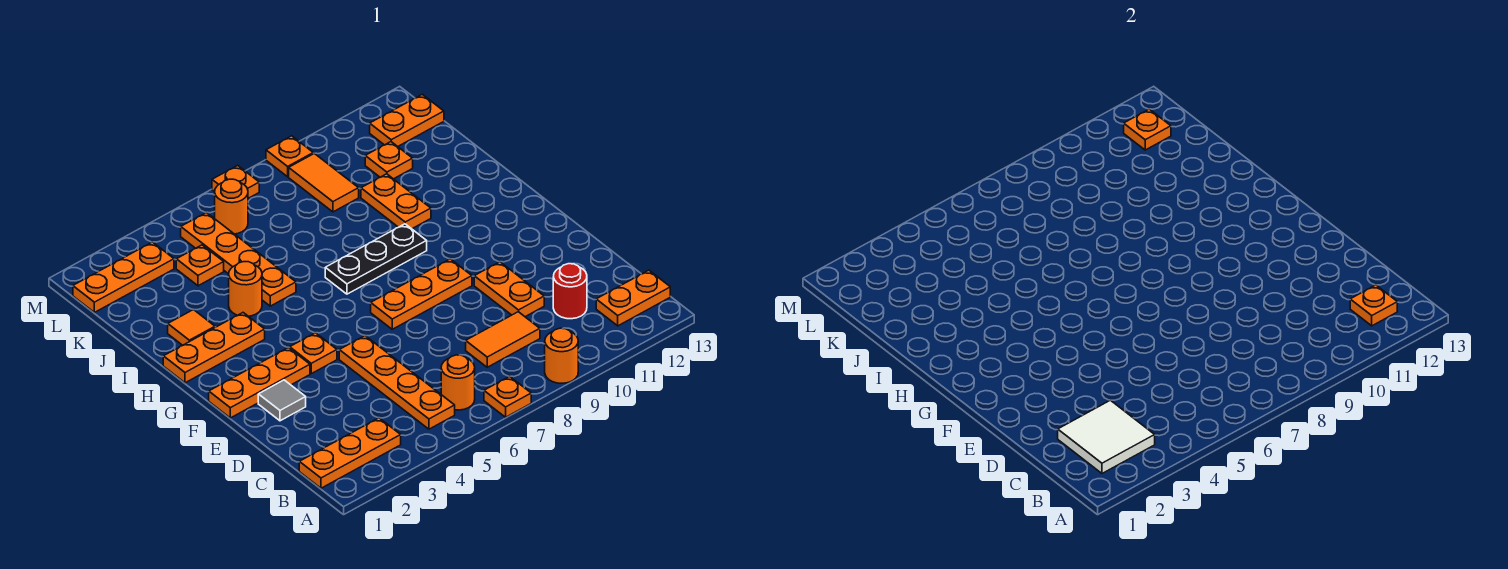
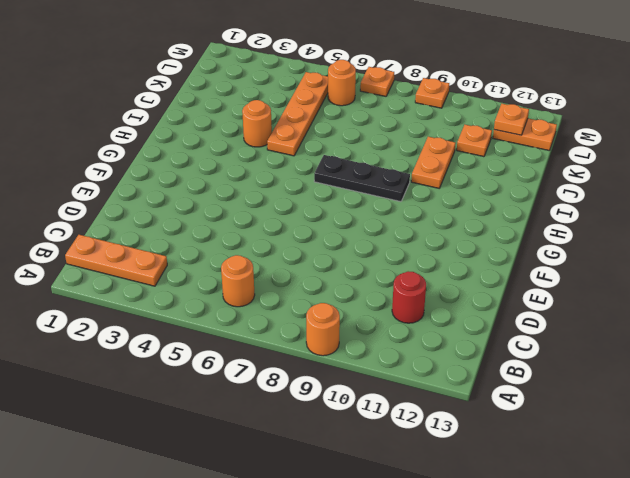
none -> orange 1x1 plate [484,376,531,417]
none -> orange 1x4 plate [339,336,455,429]
none -> orange 1x2 plate [596,270,670,326]
none -> orange 1x2 tile [466,312,540,367]

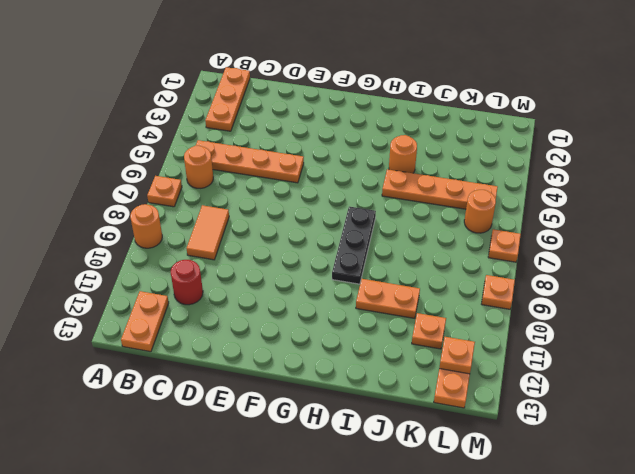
none -> orange 1x2 plate [474,262,544,317]
none -> grey 1x1 tile [258,380,306,421]
none -> orange 1x3 plate [209,348,310,418]
none -> orange 1x1 plate [290,333,337,374]

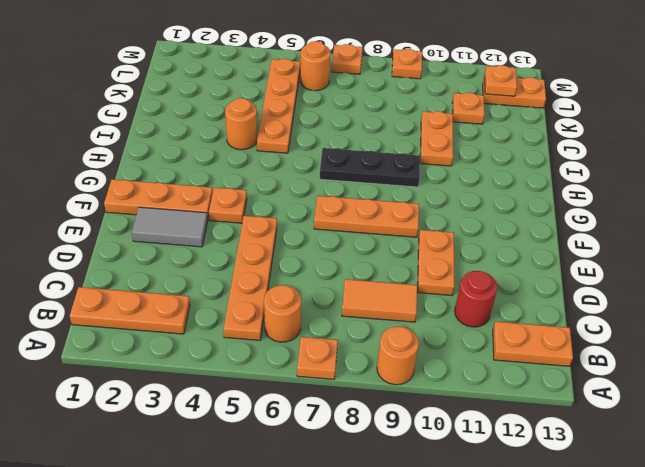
grey 1x2 tile [132,207,208,247] -> grey 1x1 tile [258,380,306,421]
none -> orange 1x3 plate [163,313,265,383]
none -> orange 1x1 tile [168,310,215,345]
none -> orange 1x1 plate [176,245,224,286]
none -> orange 1x2 tile [289,153,359,212]

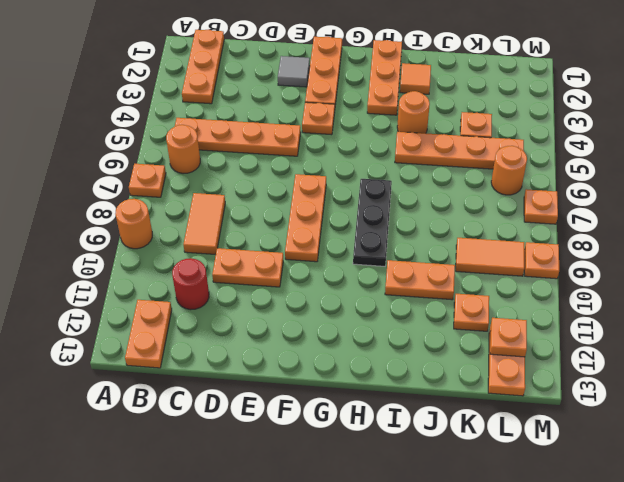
none -> orange 1x3 plate [73,242,174,312]
none -> white 2x2 tile [1058,400,1155,473]
none -> orange 1x1 plate [1350,285,1397,326]

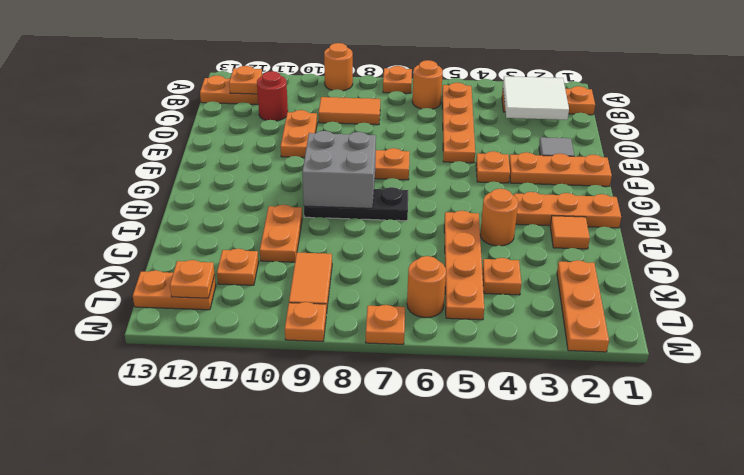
grey 2x2 brick [302,131,376,208] -> none
orange 1x3 plate [557,260,609,352] -> orange 1x3 plate turned to [73,242,174,312]

